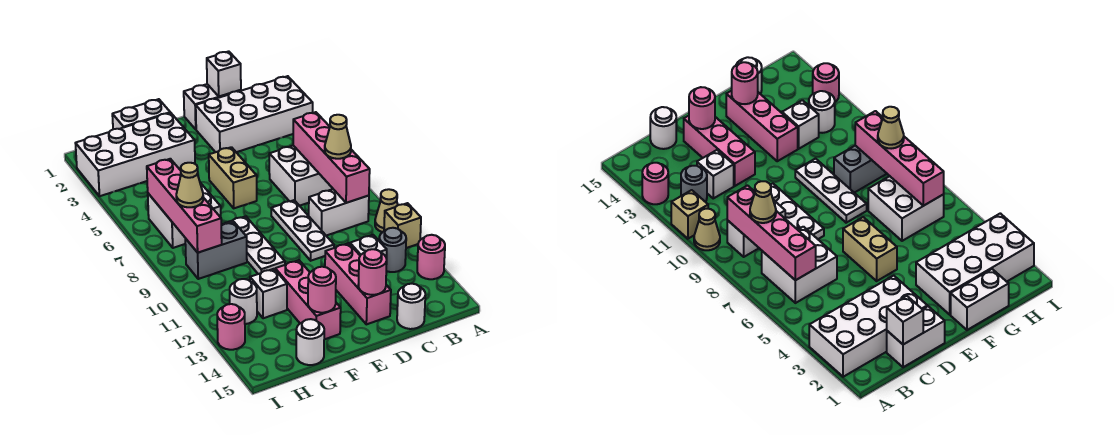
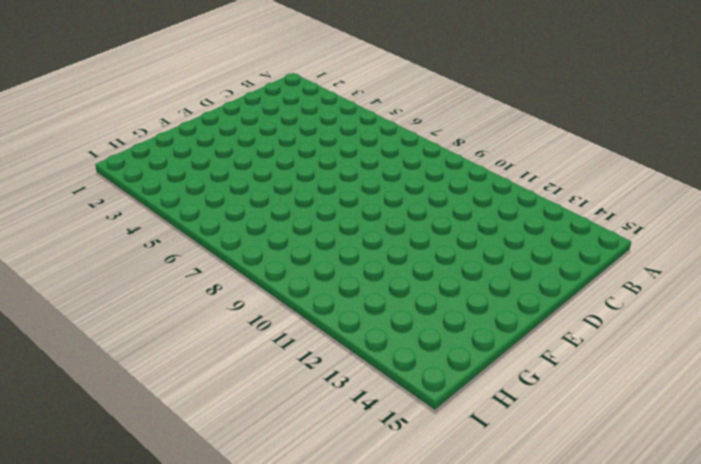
none -> white 2x4 brick [196,76,313,152]
none -> tan 1x1 cone [375,189,398,232]
none -> tan 1x1 brick [384,203,421,248]
none -> pink 1x1 round brick [417,235,445,279]

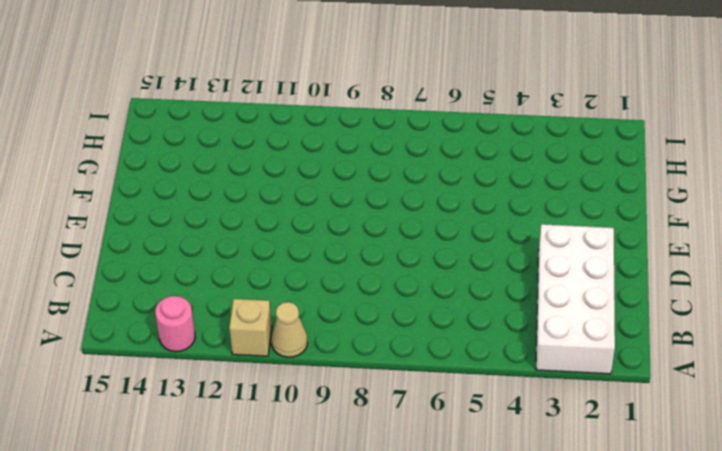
none -> white 2x2 brick [269,146,333,206]
none -> white 1x2 brick [309,189,369,236]
none -> grey 1x1 round brick [379,228,406,272]
none -> white 1x2 brick [184,84,241,129]

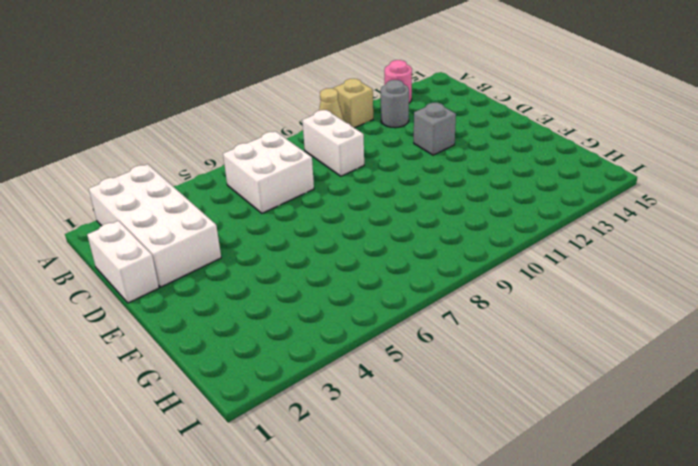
grey 1x1 brick [414,103,456,155] -> pink 1x3 brick [325,243,391,324]
none -> white 1x1 brick [350,235,387,259]
none -> white 1x1 round brick [397,284,425,329]
none -> white 1x3 plate [271,200,334,261]
none -> tan 1x2 brick [209,147,257,208]

